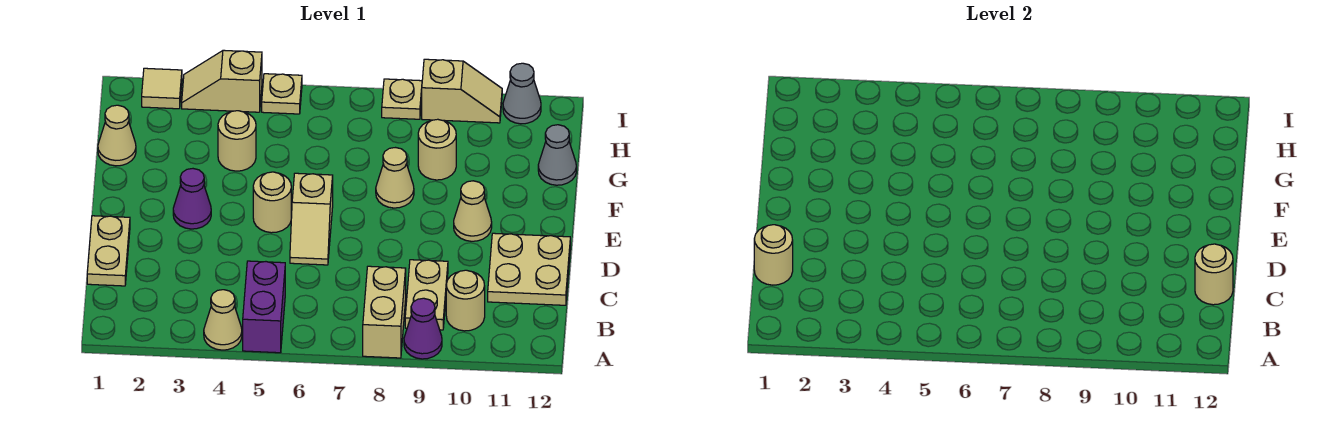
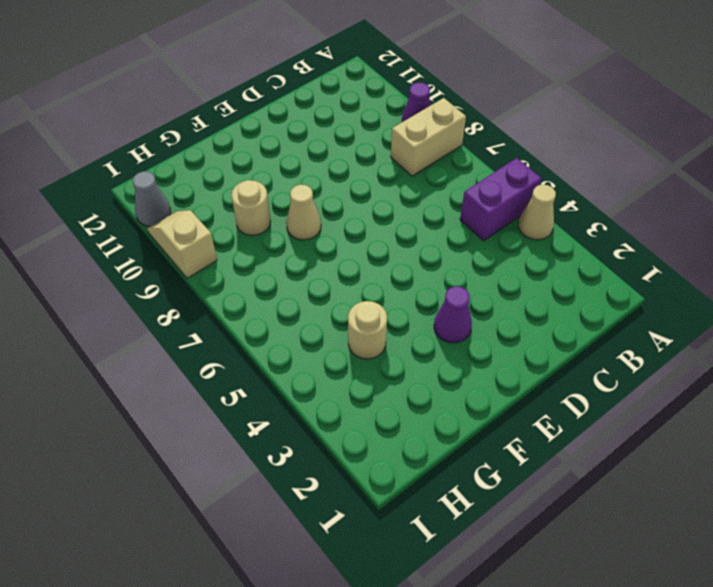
none -> tan 1x2 plate [405,260,448,330]
none -> tan 1x1 round brick [446,270,485,331]
none -> tan 1x2 plate [87,216,130,286]

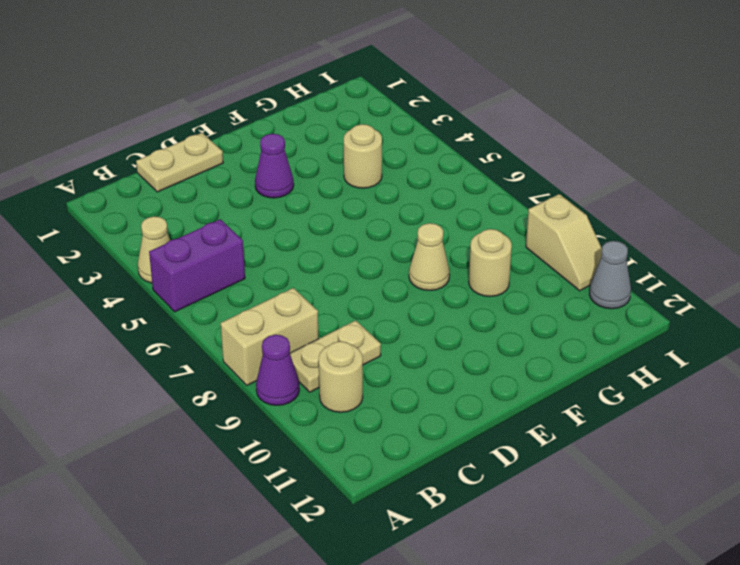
none -> tan 2x2 plate [488,233,570,305]
none -> tan 1x2 slope [290,173,333,265]
none -> tan 1x1 round brick [253,172,291,233]

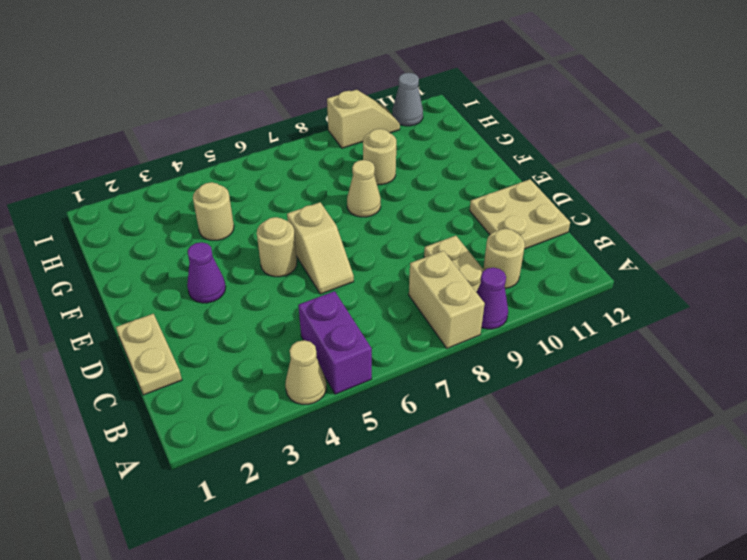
none -> tan 1x1 cone [454,181,492,241]
none -> tan 1x1 cone [98,105,136,166]
none -> grey 1x1 cone [538,125,576,185]

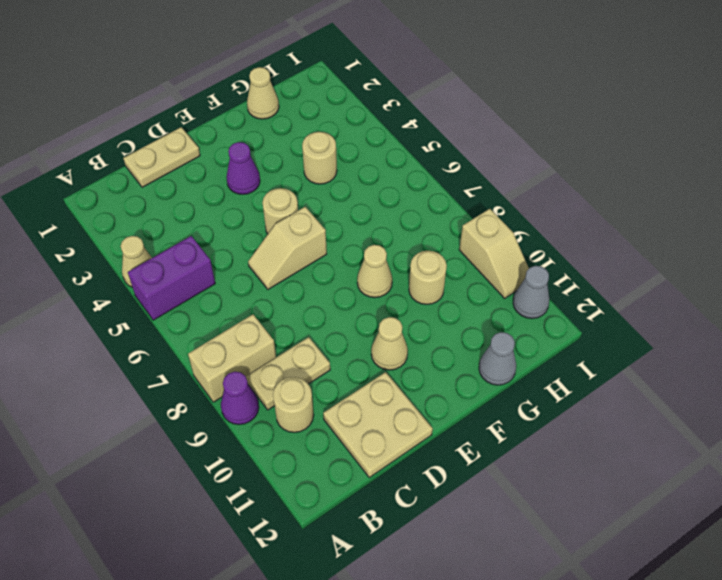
none -> tan 1x1 tile [142,68,182,109]
none -> tan 1x2 slope [182,50,262,112]
none -> tan 1x1 plate [262,74,302,114]

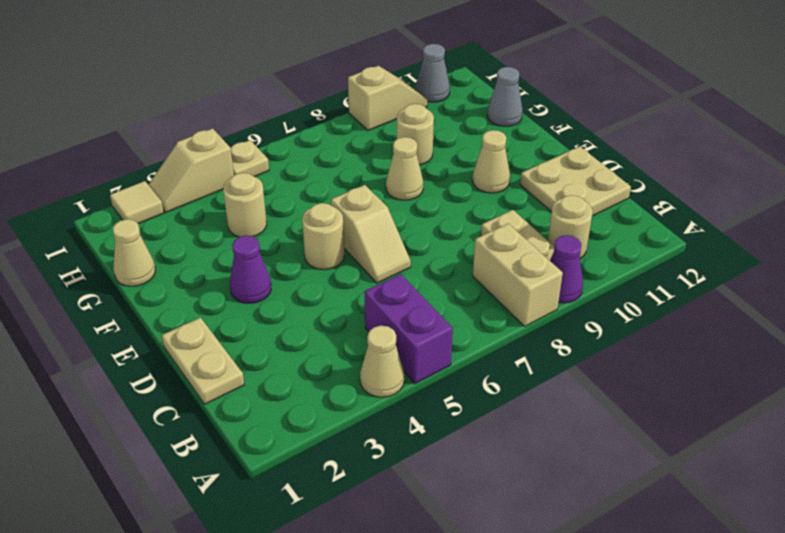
none -> tan 1x1 plate [382,79,422,119]
none -> tan 1x1 round brick [754,225,793,285]
none -> tan 1x1 round brick [1195,244,1233,305]

